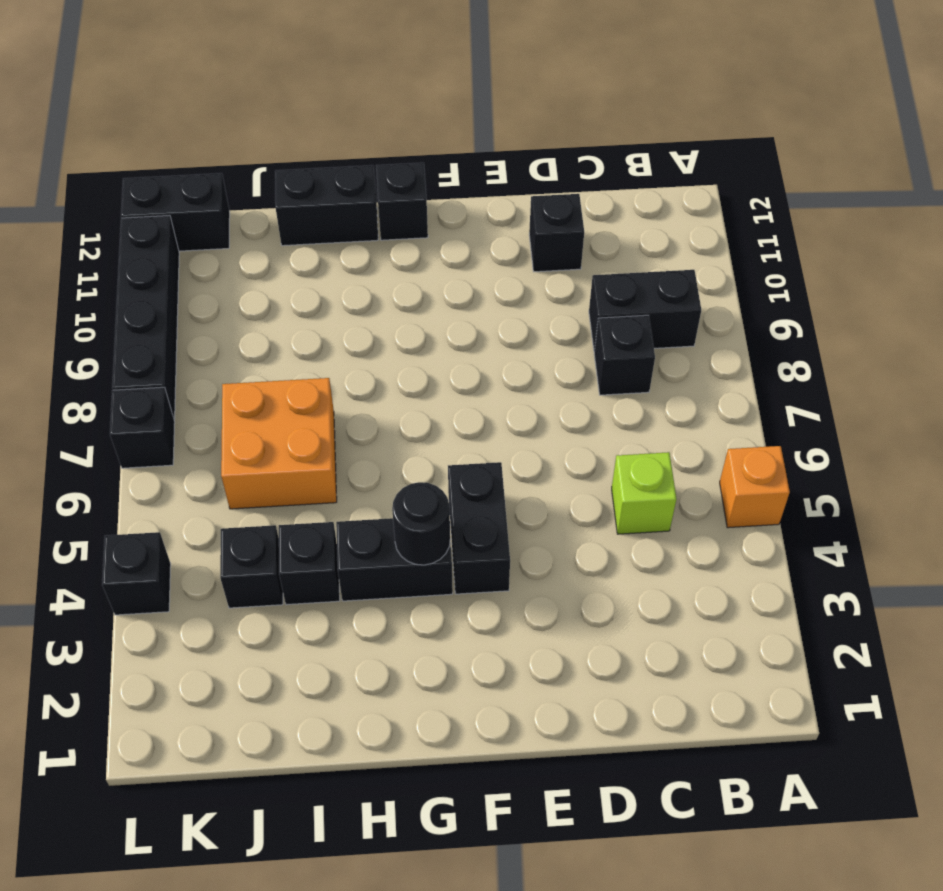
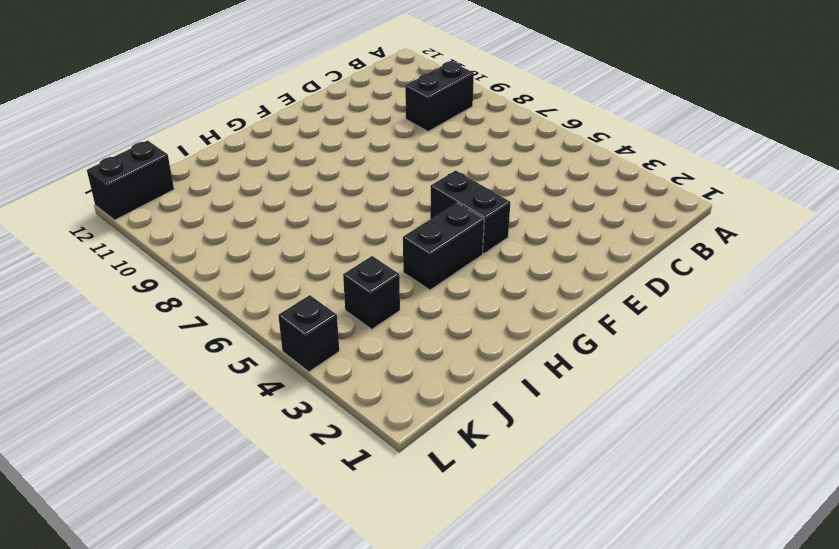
none -> orange 1x1 brick [720,446,790,528]
none -> lime 1x1 brick [612,452,676,534]
none -> black 1x1 brick [594,315,655,395]

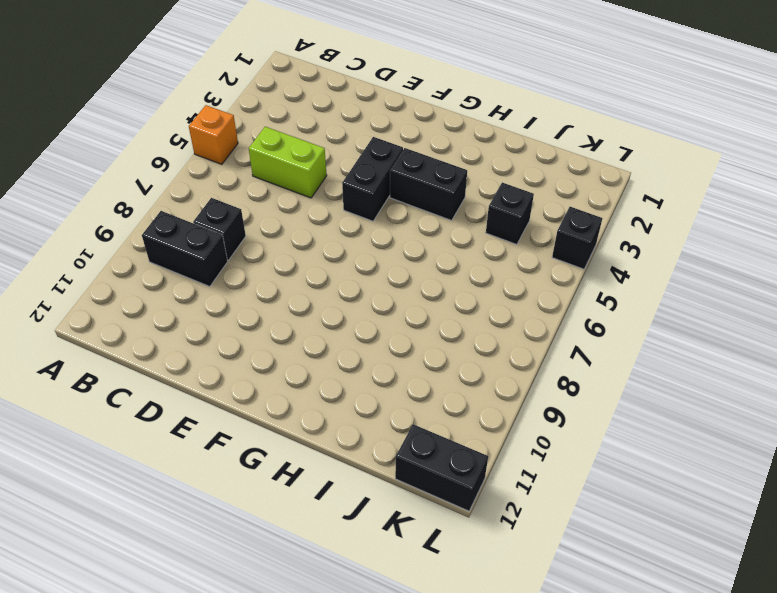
lime 1x2 brick [249,127,327,198] -> lime 1x1 brick [612,452,676,534]
none -> black 1x1 brick [529,194,584,272]
none -> black 1x1 brick [376,163,428,240]
none -> black 1x2 brick [275,165,378,246]

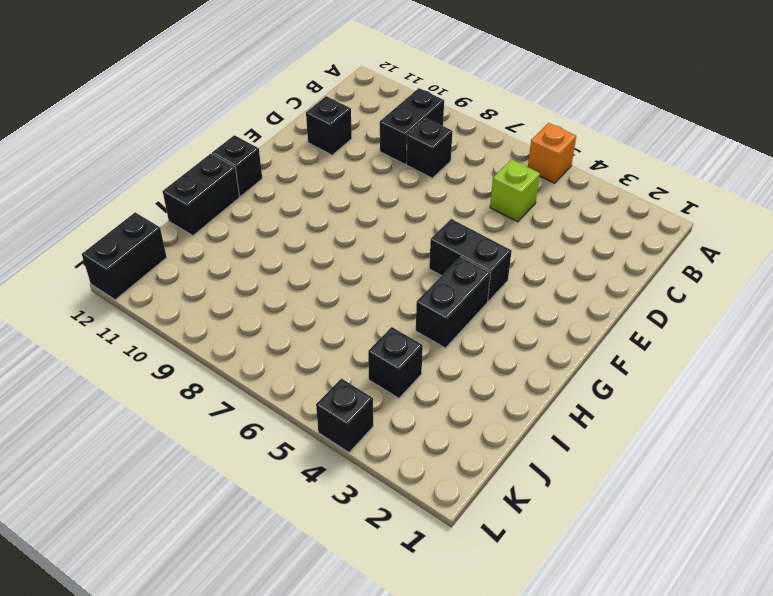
none -> black 1x1 brick [279,522,340,605]
none -> orange 2x2 brick [221,378,337,509]
none -> black 1x1 brick [110,387,175,468]

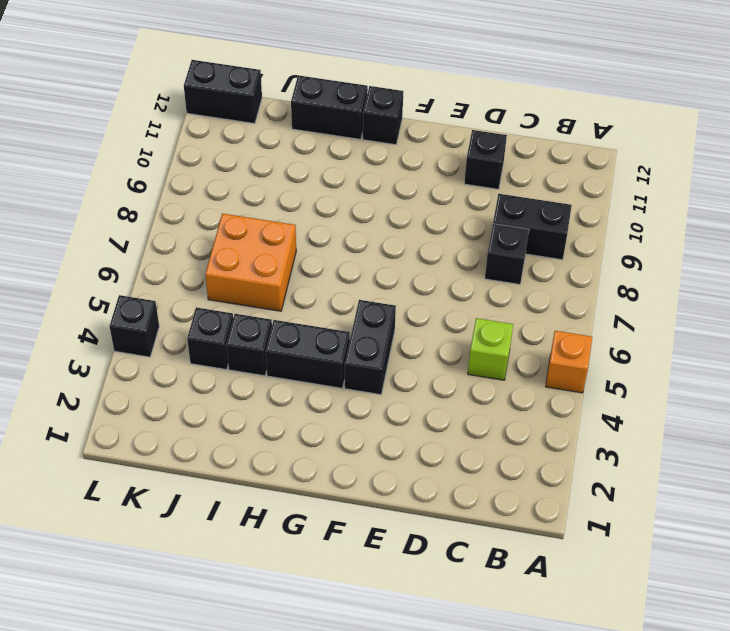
none -> black 1x1 brick [110,387,175,468]
none -> black 1x4 brick [112,215,179,419]
none -> black 1x1 round brick [392,482,450,565]

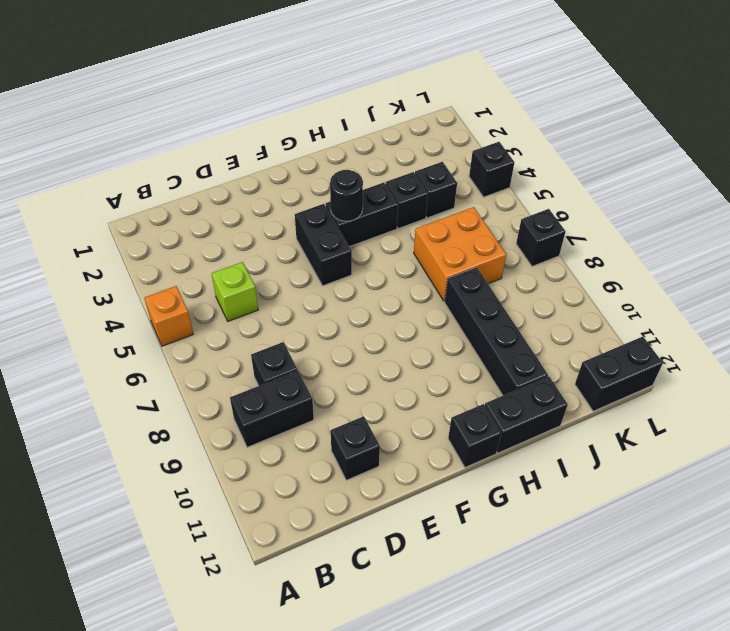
black 1x4 brick [445,267,548,395] -> black 1x4 brick moved to [112,215,179,419]

